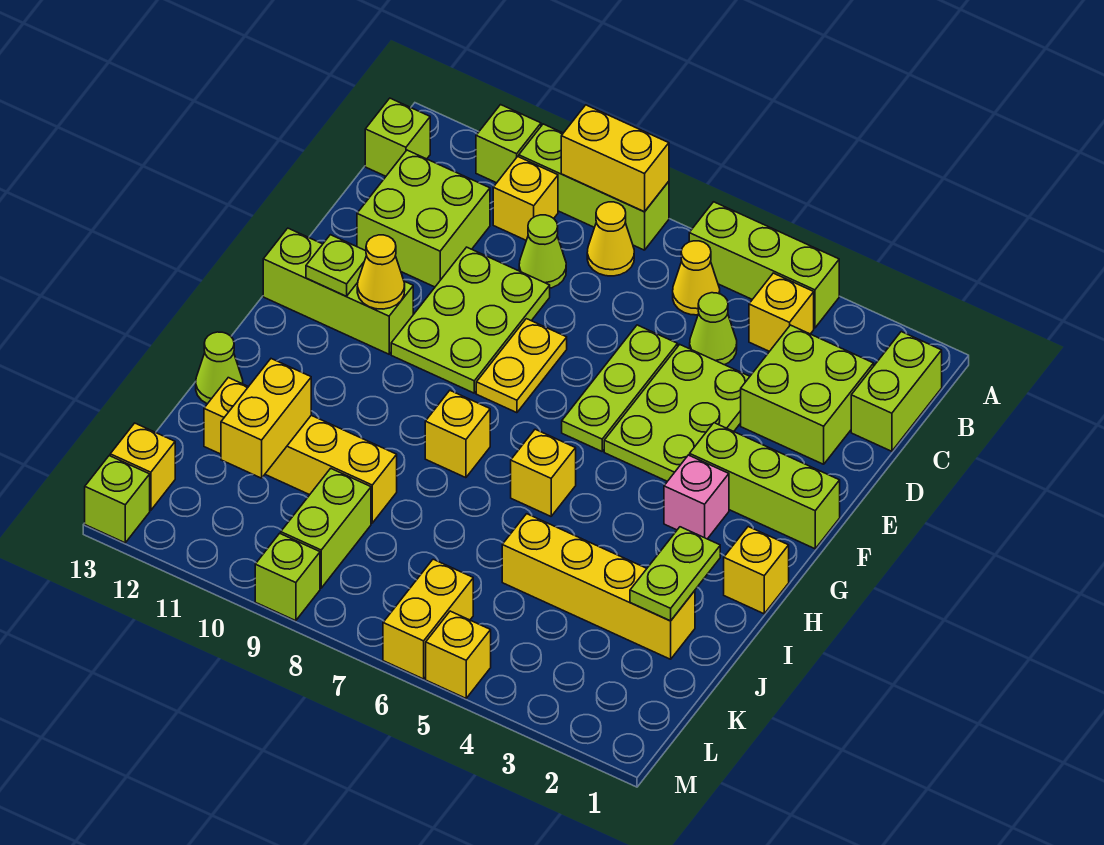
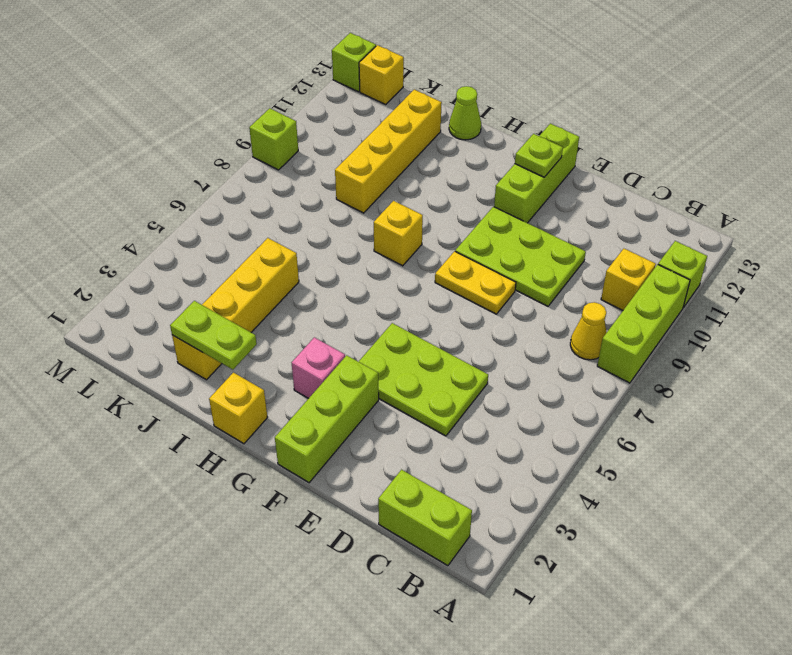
none -> lime 1x3 brick [689,202,839,328]
none -> yellow 1x1 brick [749,273,814,351]
none -> yellow 1x1 cone [673,241,720,315]
none -> lime 1x1 brick [365,98,430,176]

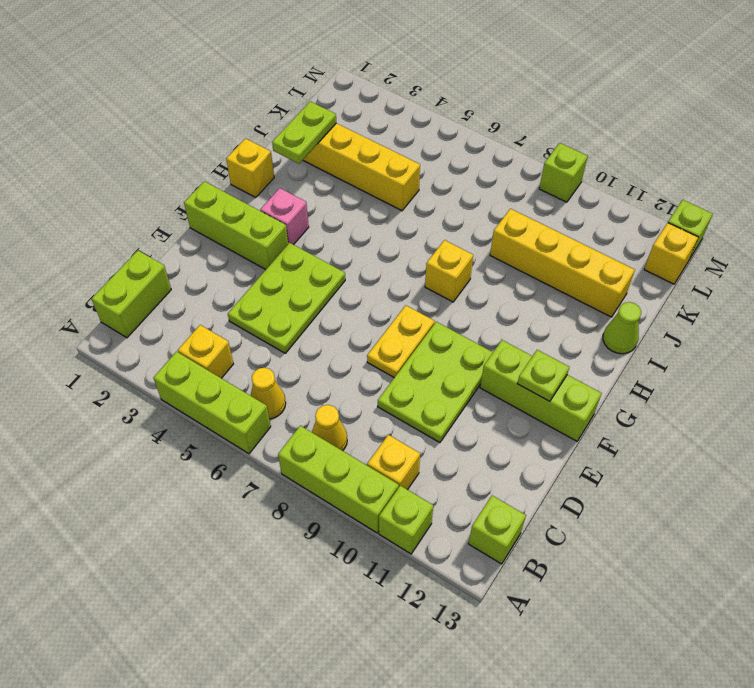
none -> lime 2x2 brick [741,325,874,464]
none -> lime 1x1 cone [690,293,737,365]
none -> lime 1x1 cone [519,215,566,288]
none -> lime 2x2 brick [357,150,490,287]

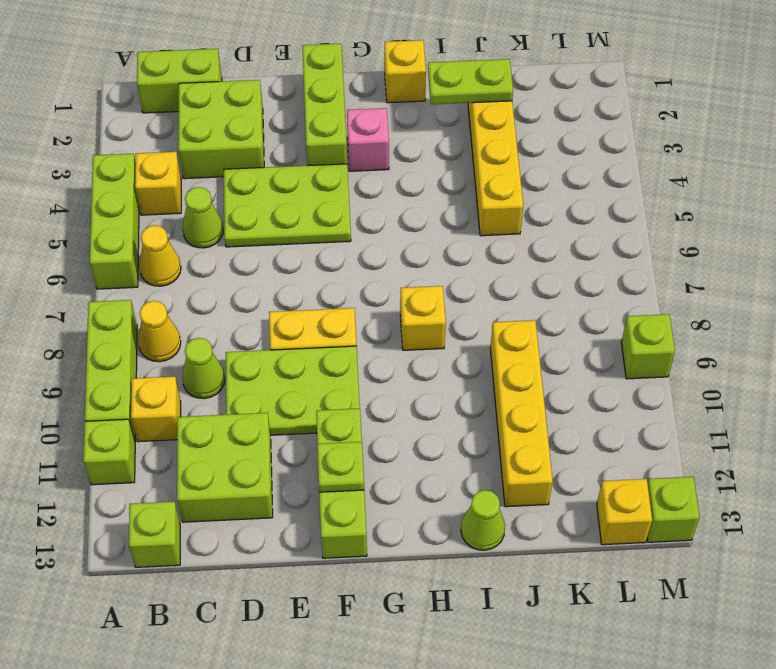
none -> lime 1x3 plate [562,325,678,451]
none -> yellow 1x1 brick [511,429,576,516]
none -> lime 1x2 brick [281,468,371,588]
none -> yellow 1x2 brick [383,559,473,679]

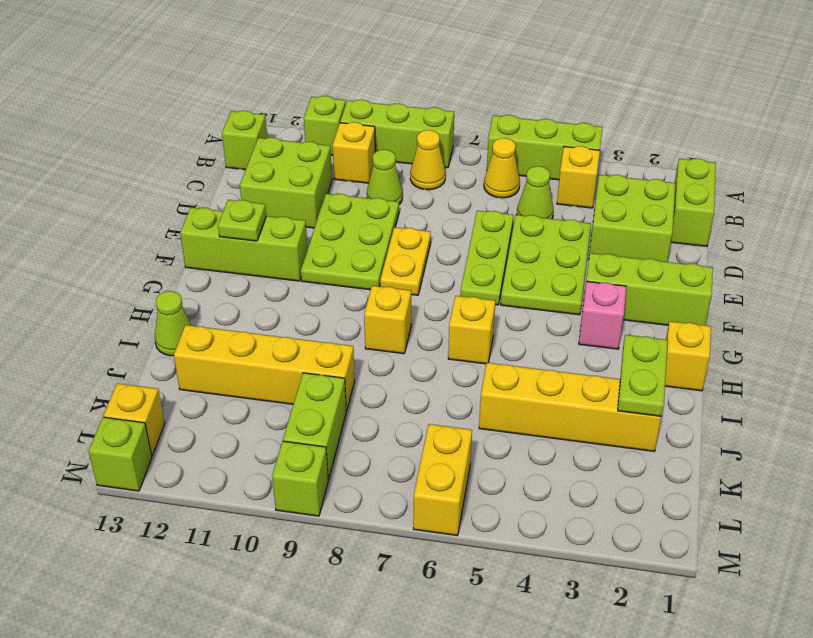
none -> yellow 1x1 brick [426,611,491,698]
none -> yellow 1x2 brick [561,105,669,212]
none -> yellow 1x1 cone [357,235,405,309]
none -> yellow 1x2 brick [221,359,311,478]

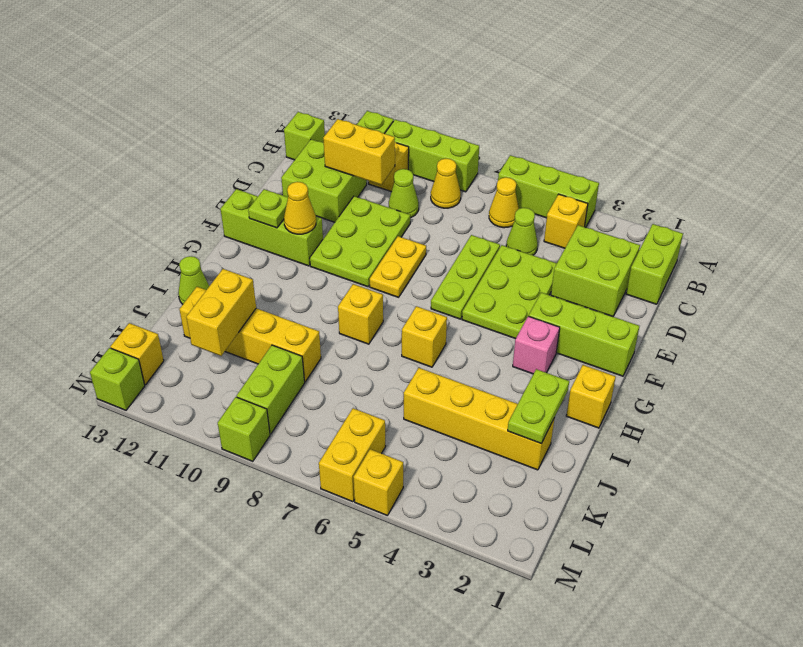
yellow 1x2 brick [323,119,395,185] -> yellow 1x2 brick moved to [561,105,669,212]

